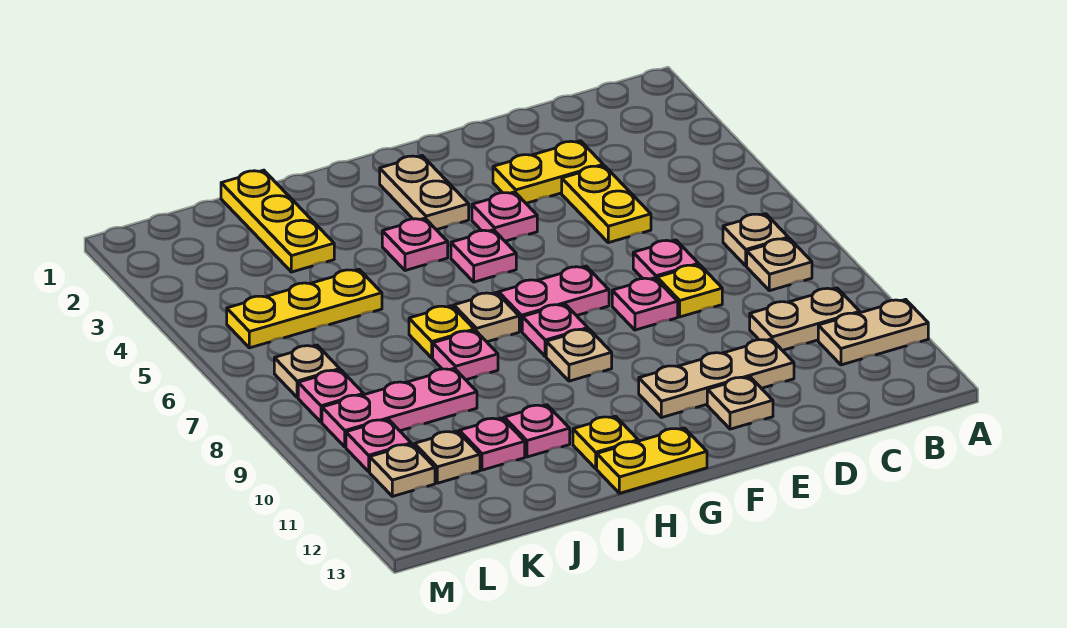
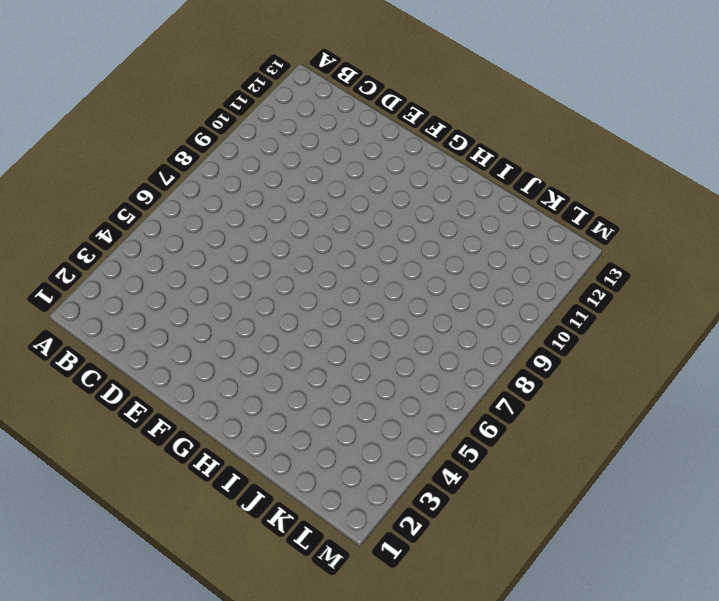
none -> tan 1x2 plate [818,299,928,365]
none -> tan 1x1 plate [723,214,788,266]
none -> tan 1x1 plate [747,238,812,291]
none -> tan 1x2 plate [750,288,860,350]

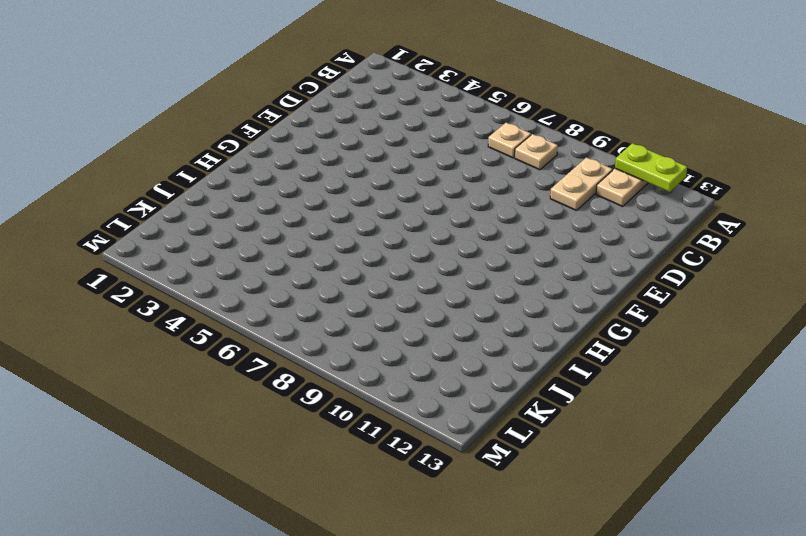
lime 1x2 plate [615,143,687,192] -> none
none -> yellow 1x2 plate [493,141,603,203]
none -> yellow 1x2 plate [562,166,651,243]
none -> pink 1x1 plate [633,240,699,279]
none -> yellow 1x1 plate [657,265,722,317]

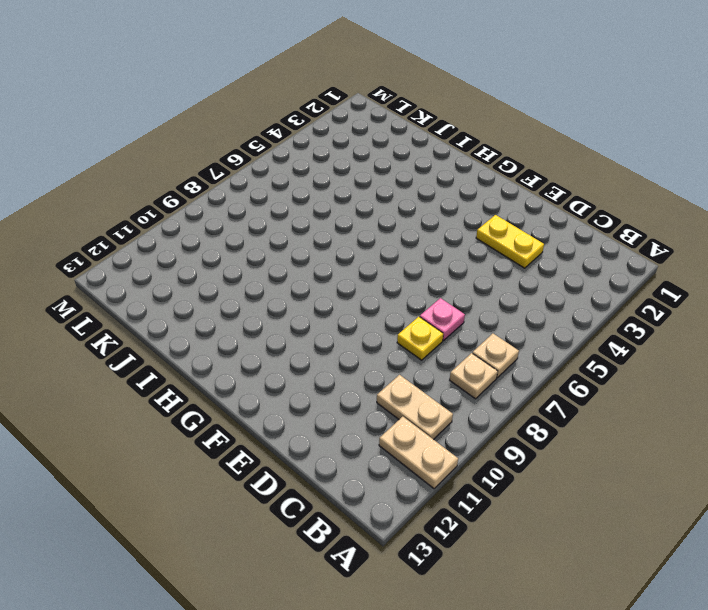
none -> yellow 1x2 plate [562,166,651,243]
none -> tan 1x3 plate [639,339,794,418]
none -> pink 1x1 plate [612,278,678,330]
none -> tan 1x1 plate [707,377,773,429]

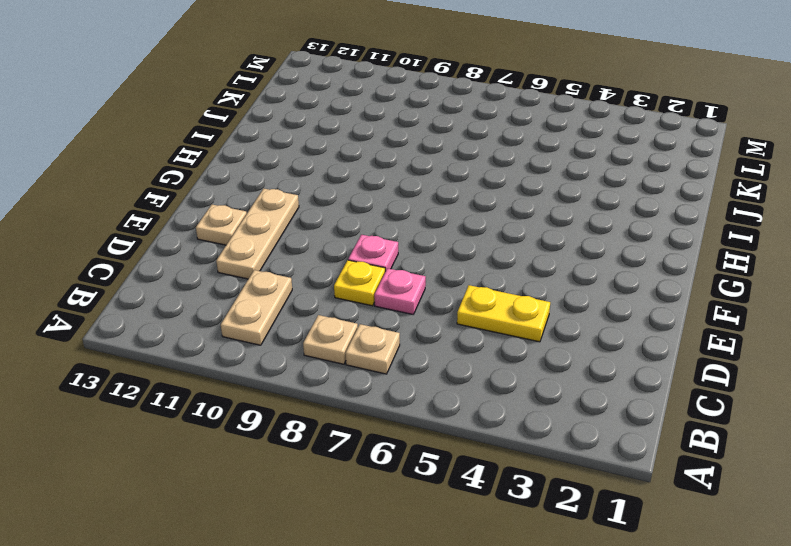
none -> tan 1x2 plate [818,299,928,365]
none -> yellow 1x2 plate [493,141,603,203]
none -> pink 1x1 plate [472,192,537,241]
none -> pink 1x2 plate [499,266,609,332]

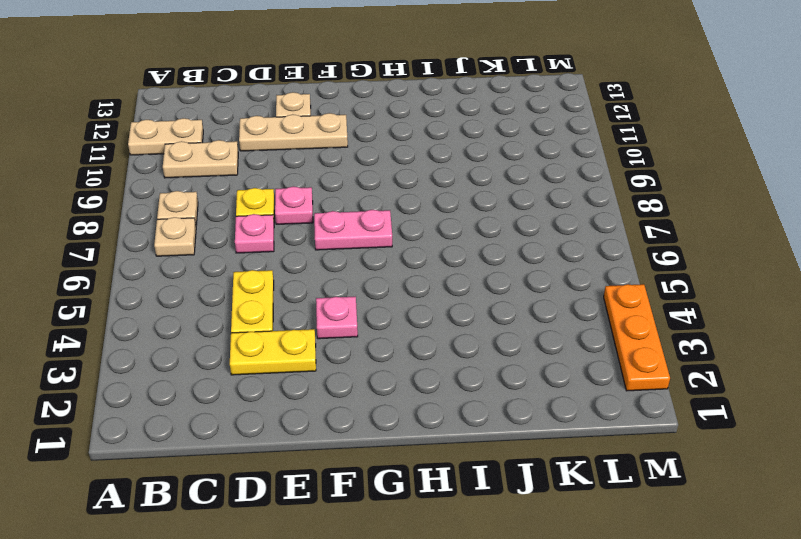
orange 1x3 plate [604,284,670,391] -> none
none -> tan 1x2 plate [380,156,469,230]
none -> pink 1x1 plate [451,230,516,282]
none -> pink 1x1 plate [522,304,588,356]
none -> tan 1x1 plate [546,329,612,381]

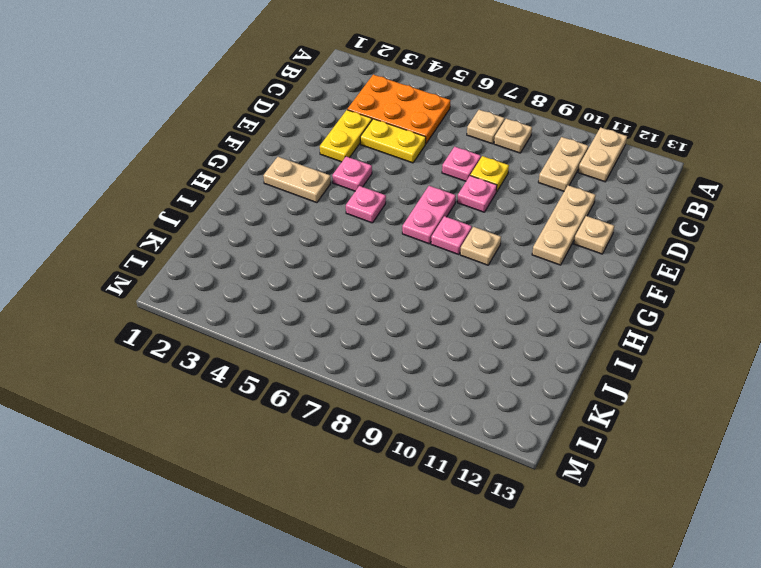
orange 2x3 plate [347,75,451,144] -> none
none -> yellow 1x2 plate [597,428,707,493]
none -> pink 1x1 plate [382,218,448,271]
none -> tan 1x1 plate [454,293,519,342]
none -> yellow 1x1 plate [573,416,638,468]

